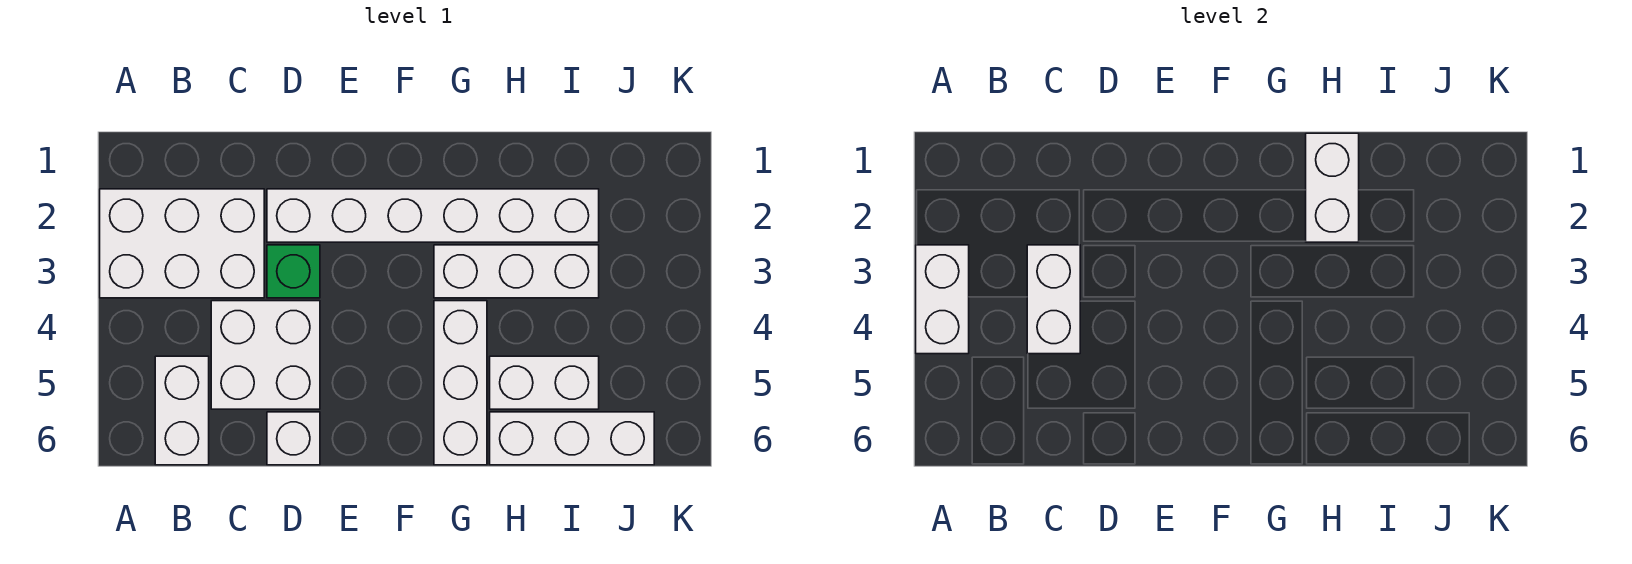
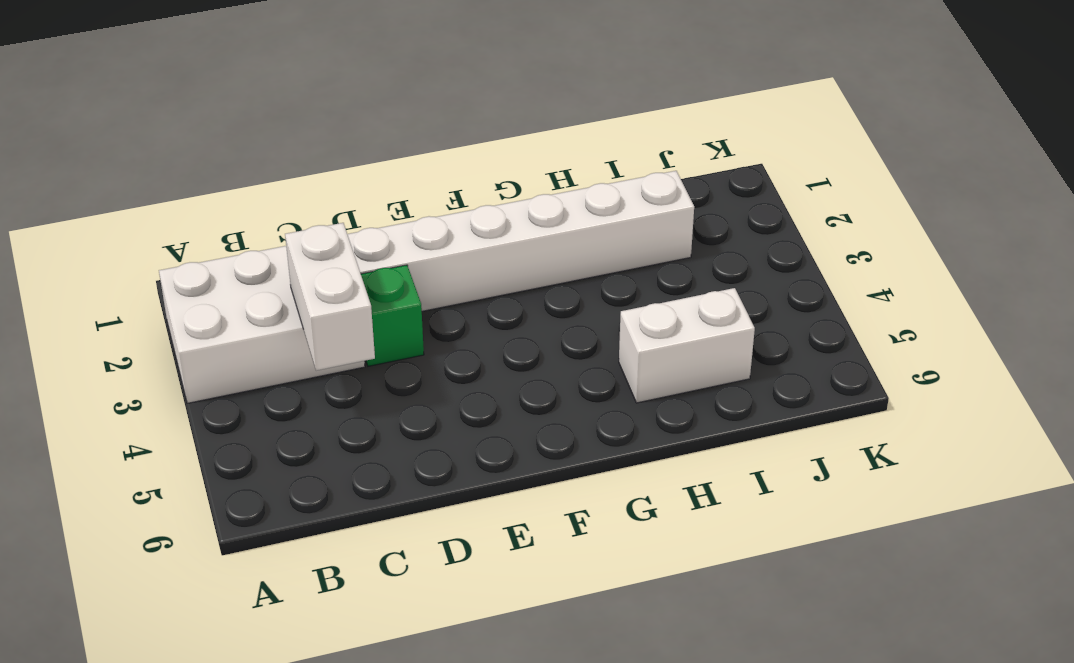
none -> white 1x2 brick [155,356,209,465]
none -> white 2x2 brick [211,301,320,409]
none -> white 1x1 brick [267,412,320,465]

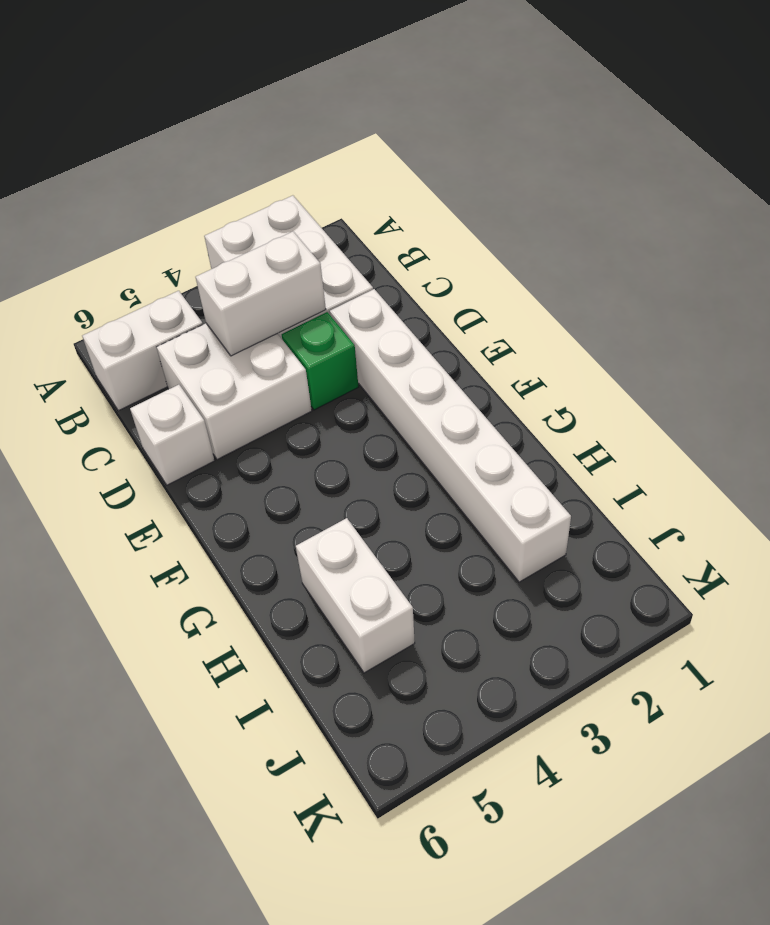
none -> white 1x3 brick [434,245,599,298]
none -> white 1x3 brick [434,301,487,465]
none -> white 1x3 brick [490,412,654,465]

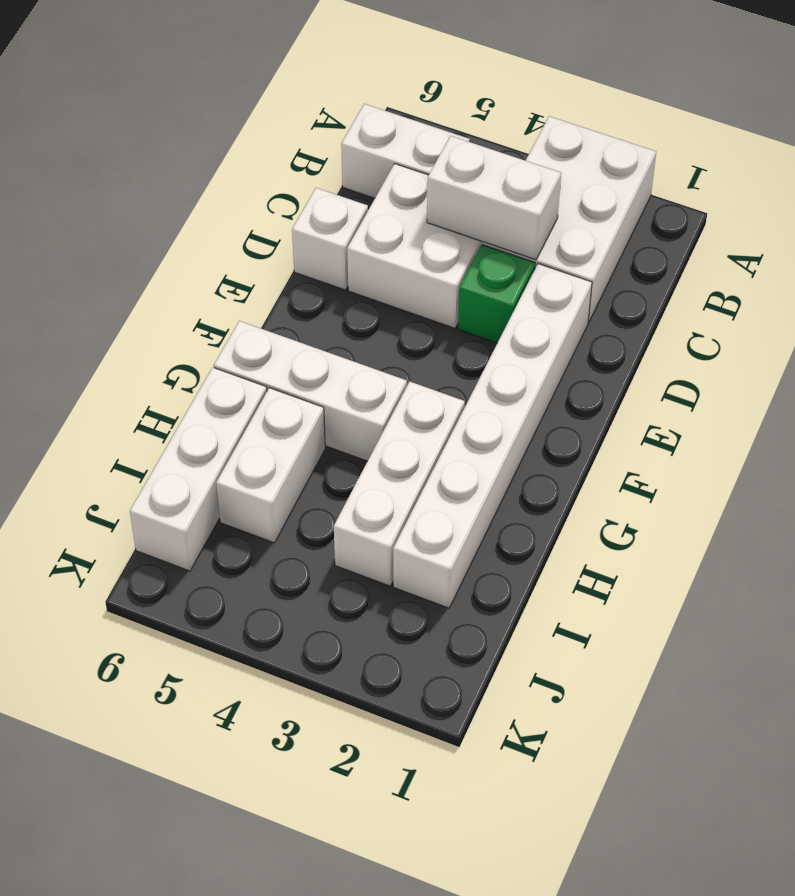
none -> white 1x2 brick [916,245,969,354]
none -> white 1x2 brick [1306,133,1359,242]

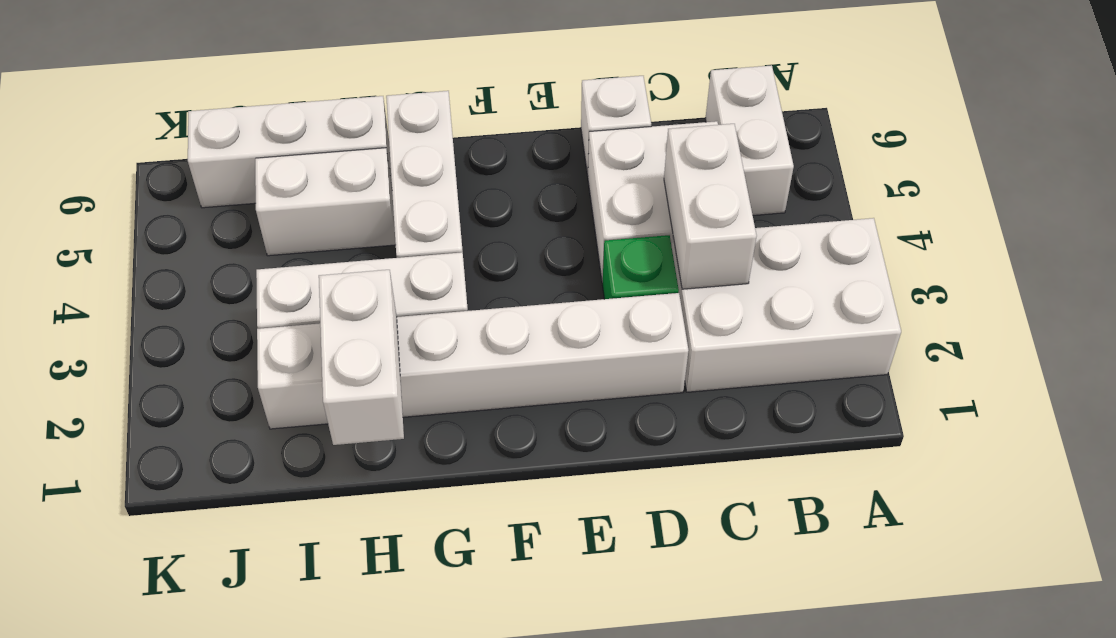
none -> white 1x2 brick [916,245,969,354]

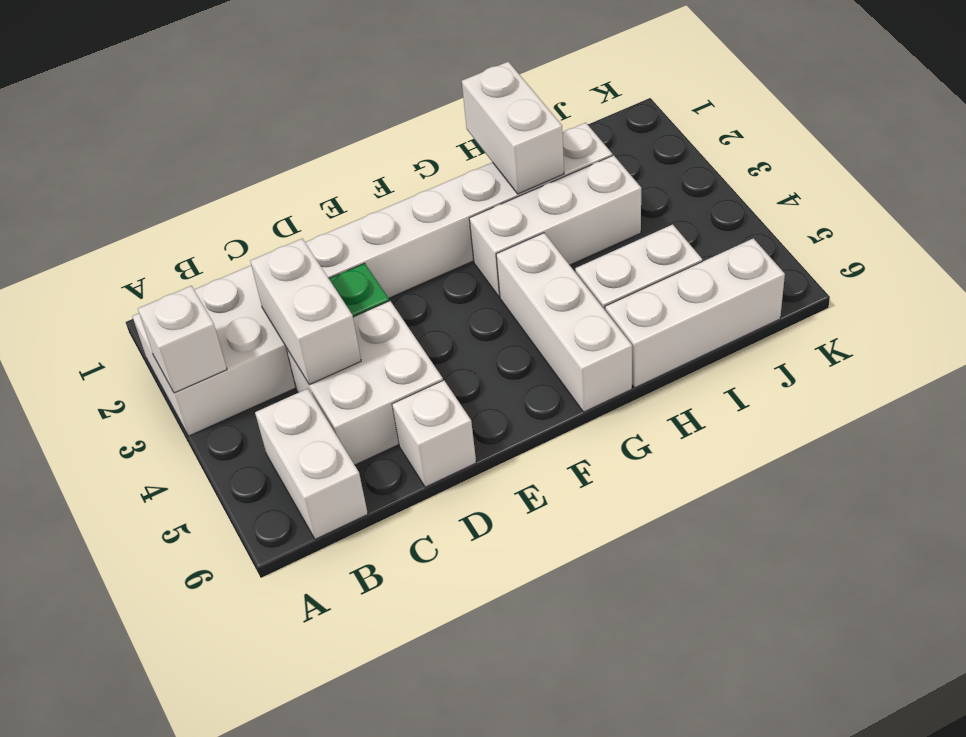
white 1x1 brick [138,286,227,393] -> white 1x2 brick [916,245,969,354]

